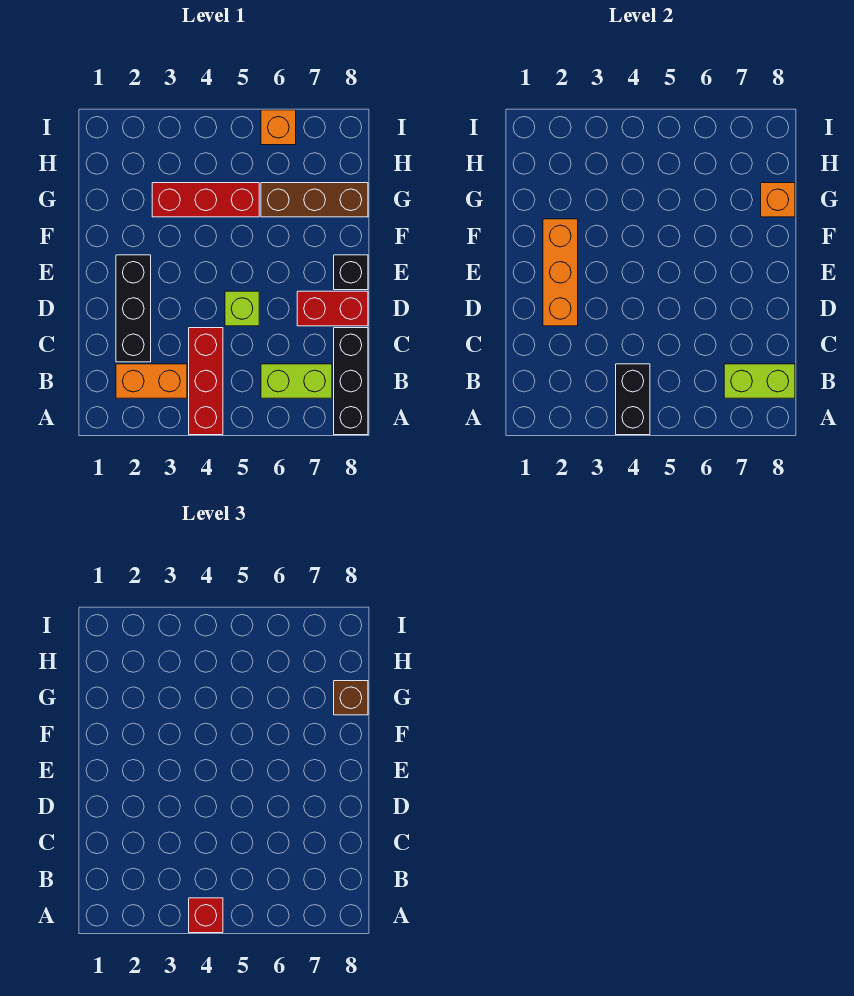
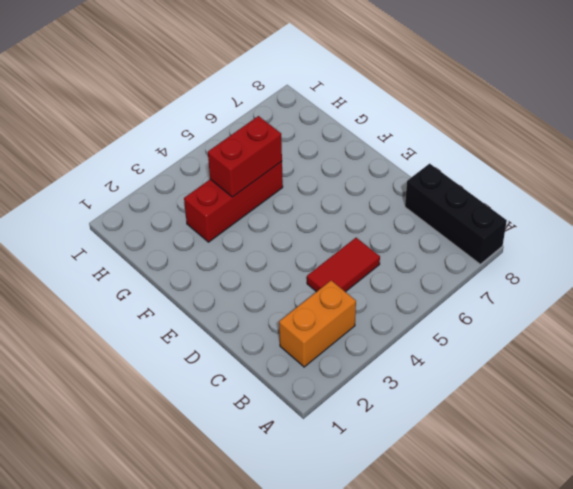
red 1x2 tile [307,238,380,292] -> red 1x3 brick [189,328,223,435]
red 1x2 brick [208,116,282,197] -> red 1x2 brick moved to [297,291,368,326]
none -> lime 1x2 brick [261,364,332,398]
none -> black 1x3 brick [116,255,151,362]
none -> lime 1x1 brick [225,291,259,326]

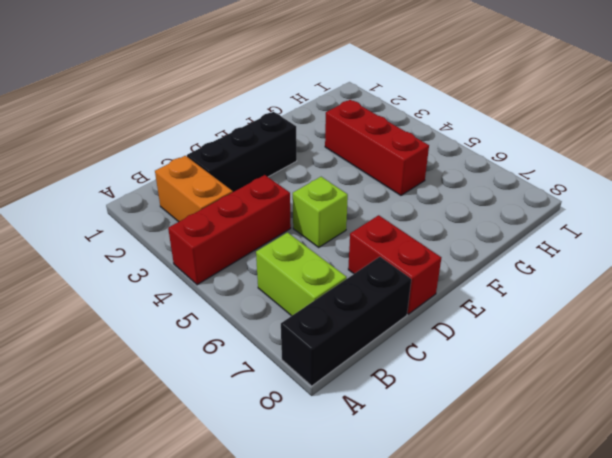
none -> black 1x1 brick [334,255,368,290]
none -> brown 1x3 brick [261,183,368,217]
none -> orange 1x1 brick [261,110,296,145]

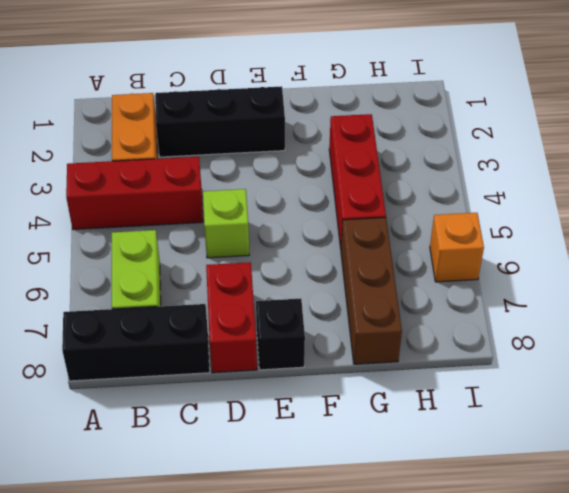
none -> black 1x2 brick [616,364,650,435]
none -> lime 1x2 brick [724,364,795,398]
none -> orange 1x3 brick [543,219,578,326]

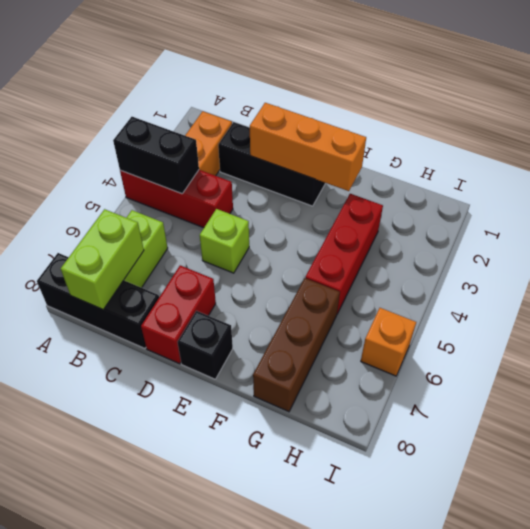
none -> orange 1x1 brick [761,183,795,217]
none -> red 1x1 brick [189,898,223,933]
none -> brown 1x1 brick [334,681,368,715]

